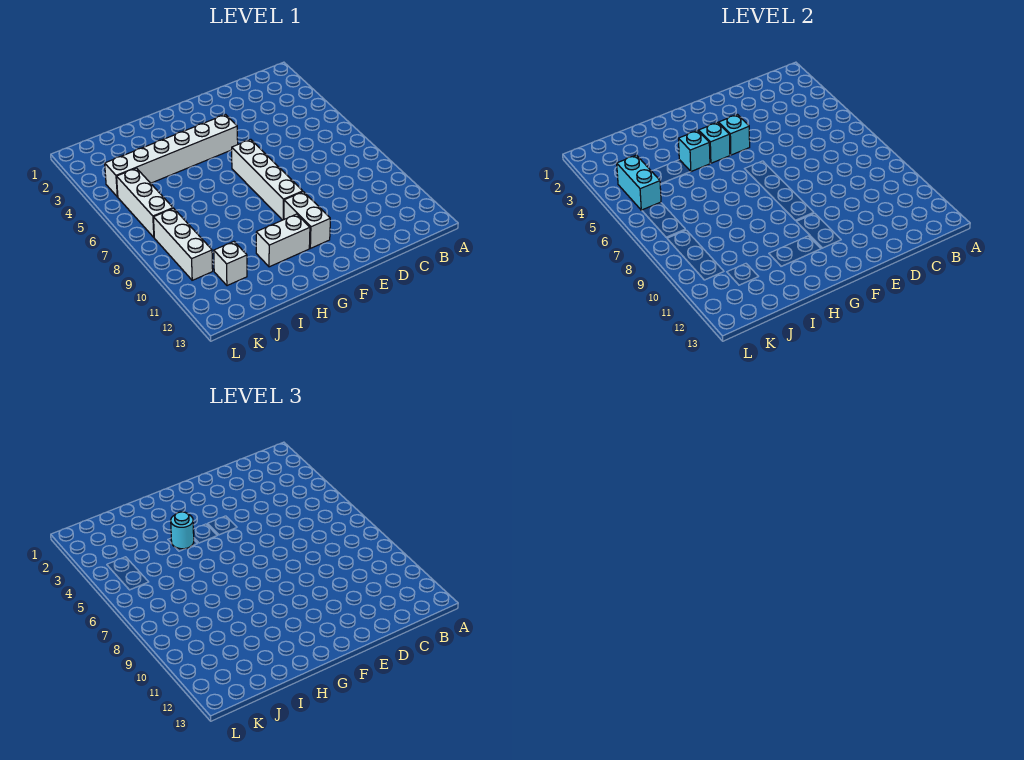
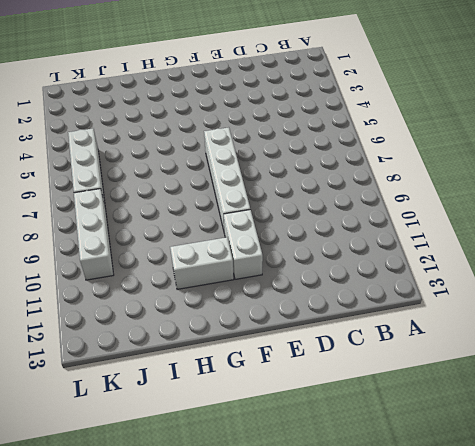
none -> white 1x6 brick [105,115,238,197]
none -> white 1x1 brick [214,242,247,286]
none -> cyan 1x1 brick [719,115,750,155]

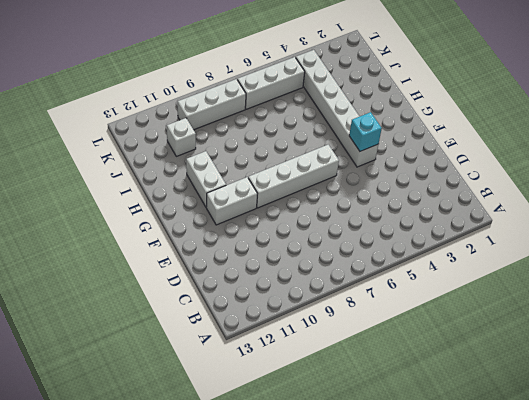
none -> cyan 1x1 brick [699,123,730,163]
none -> cyan 1x1 brick [678,131,710,171]
none -> cyan 1x2 brick [617,155,661,210]

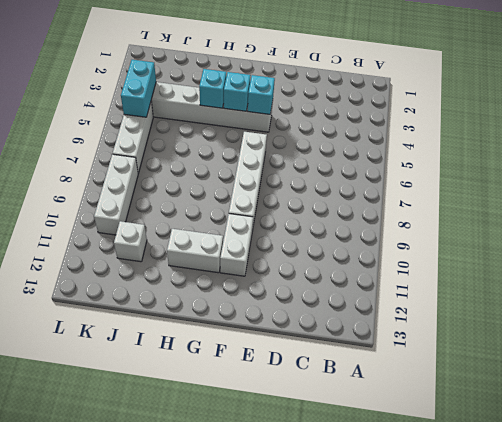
none -> cyan 1x1 round brick [171,512,194,549]

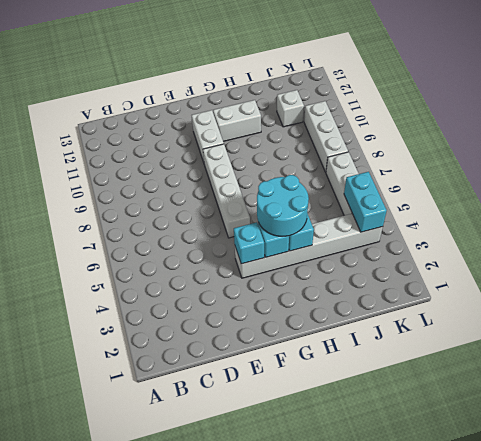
cyan 2x2 round brick [257,175,309,236] -> cyan 1x1 round brick [171,512,194,549]

